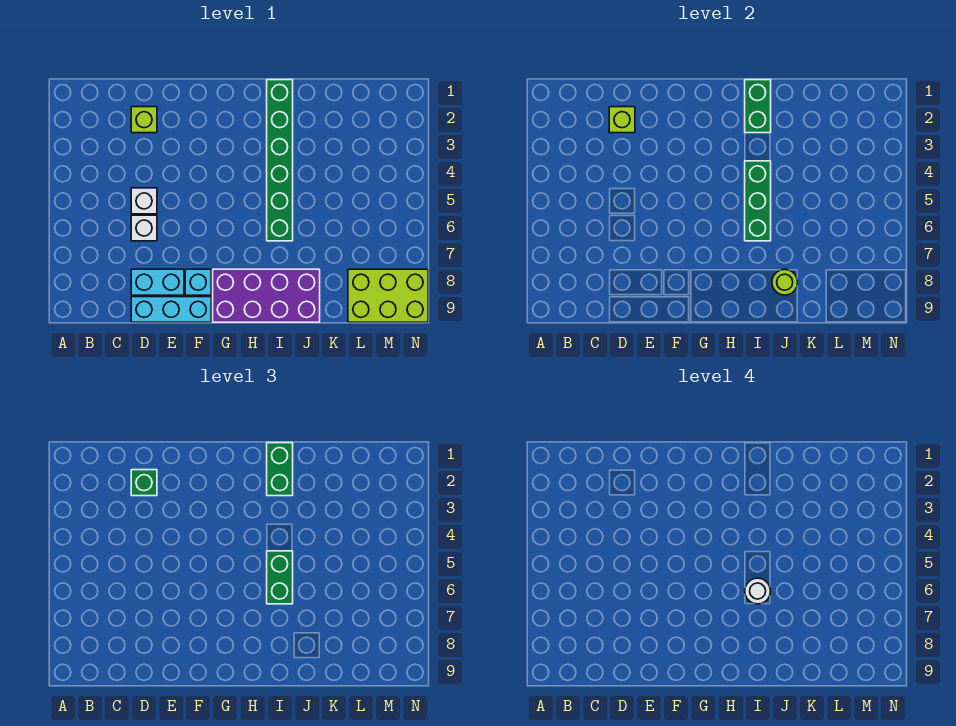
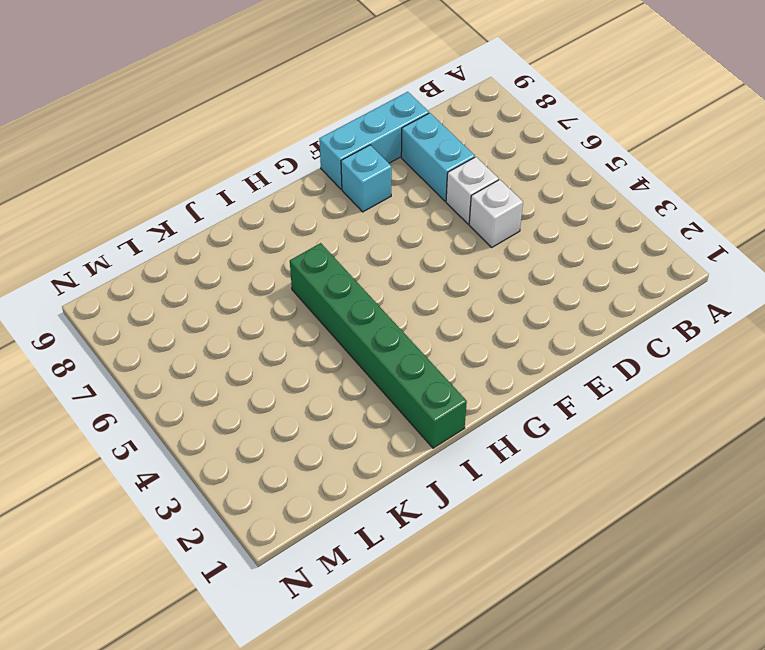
cyan 1x2 brick [401,113,475,201] -> cyan 1x2 brick turned to [131,269,184,295]
none -> lime 1x1 brick [131,107,157,133]
none -> purple 2x4 brick [213,269,320,322]
none -> lime 2x3 brick [348,269,428,322]

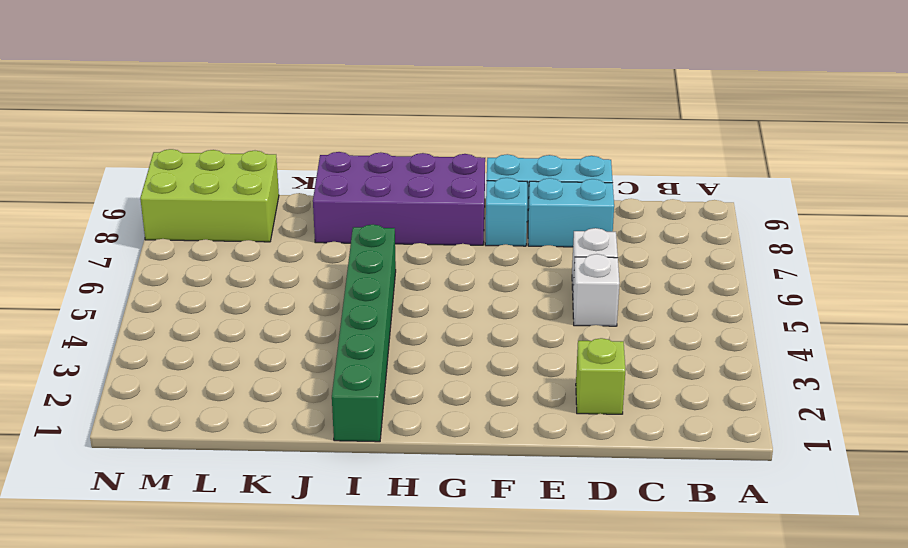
none -> lime 1x1 brick [609,107,635,133]
none -> green 1x2 brick [745,80,771,133]
none -> green 1x3 brick [745,161,771,241]

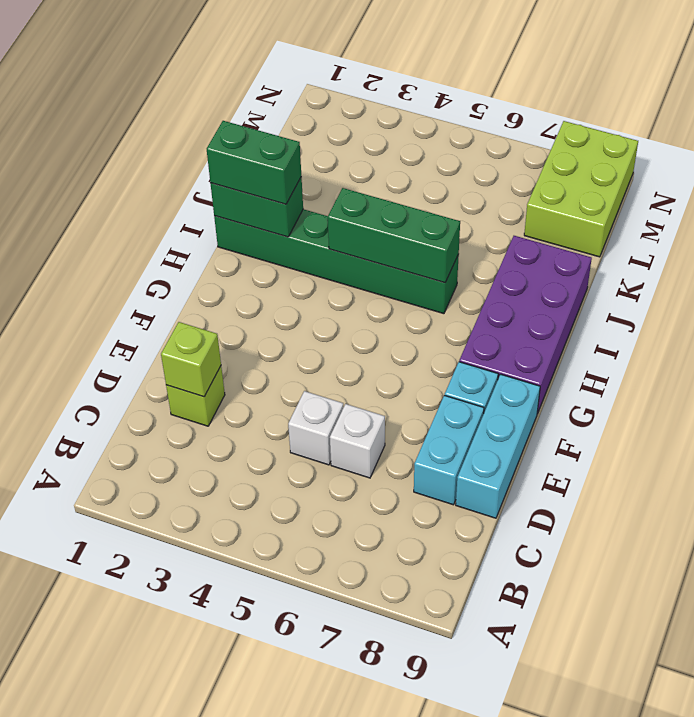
none -> lime 1x1 round brick [772,269,798,295]
none -> green 1x1 brick [131,470,157,496]
none -> green 1x2 brick [267,551,293,604]

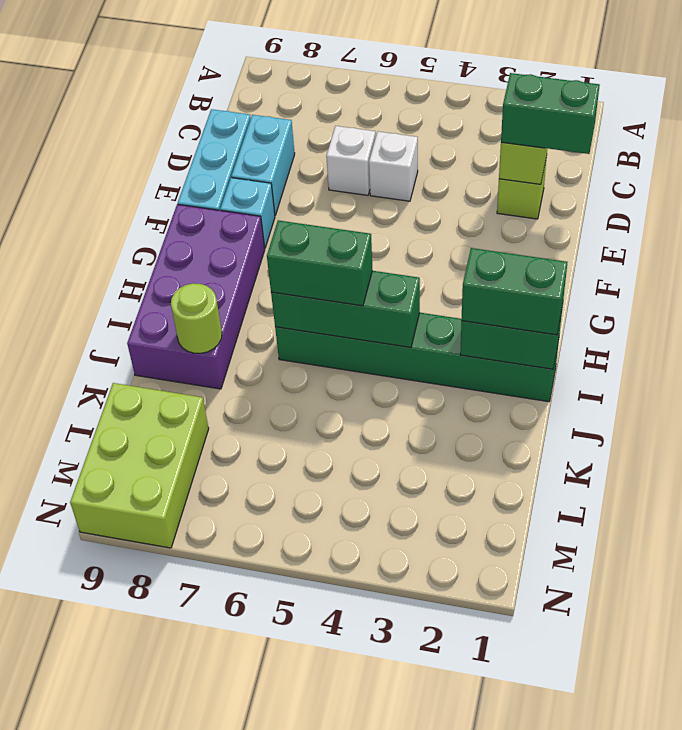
green 1x2 brick [501,73,600,154] -> green 1x1 brick [131,470,157,496]
none -> white 1x1 round brick [745,578,770,604]

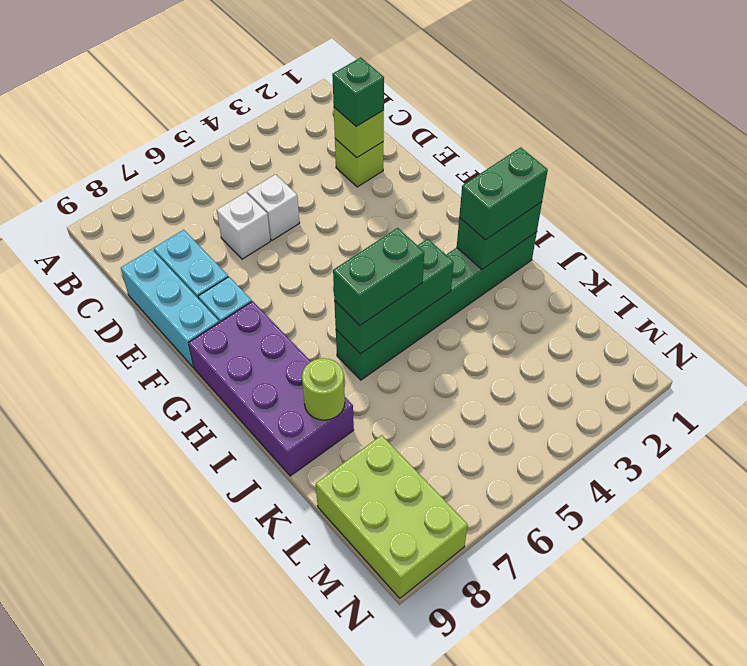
none -> white 1x1 round brick [745,578,770,604]

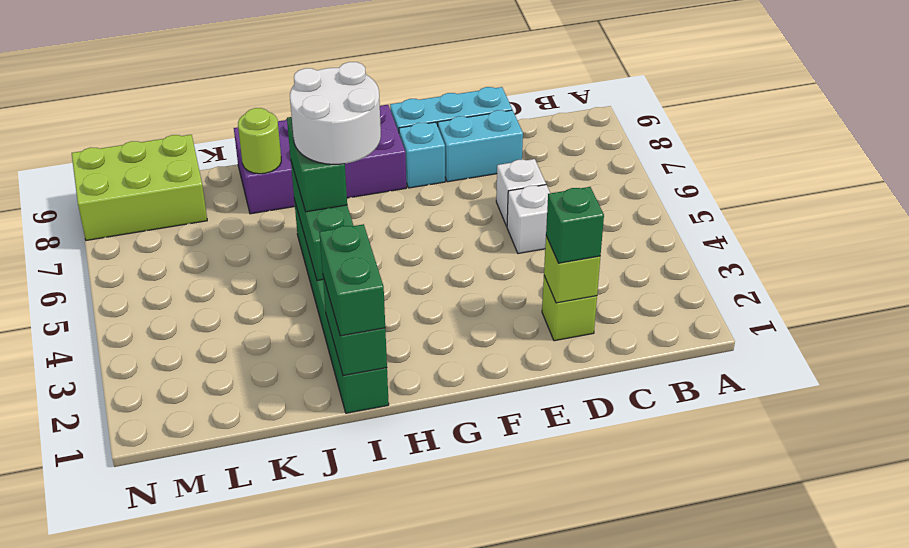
white 2x2 round brick [290,62,381,164] -> white 1x1 round brick [745,578,770,604]

